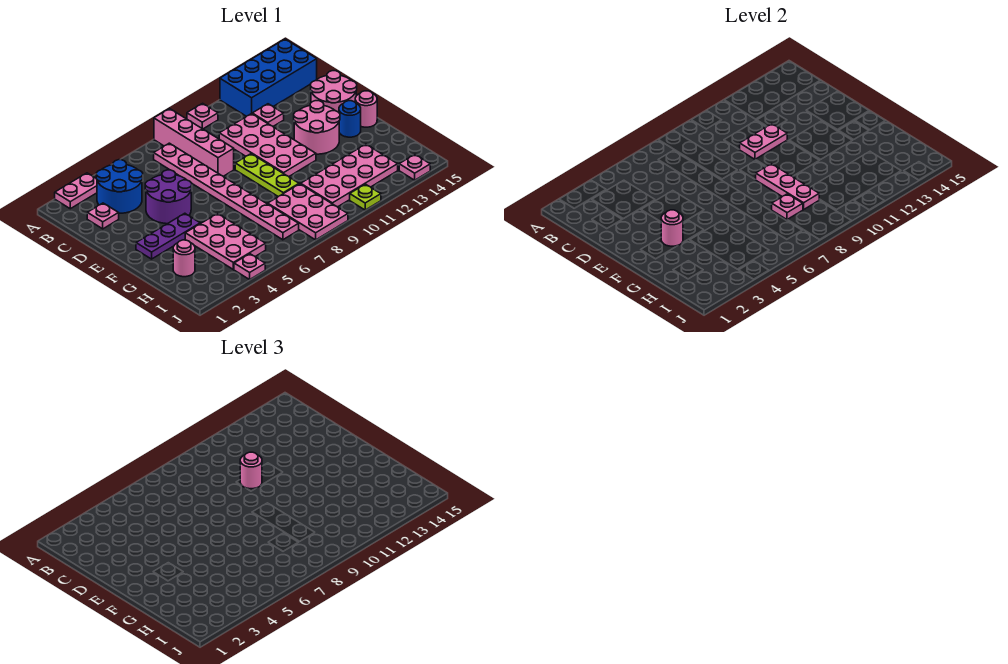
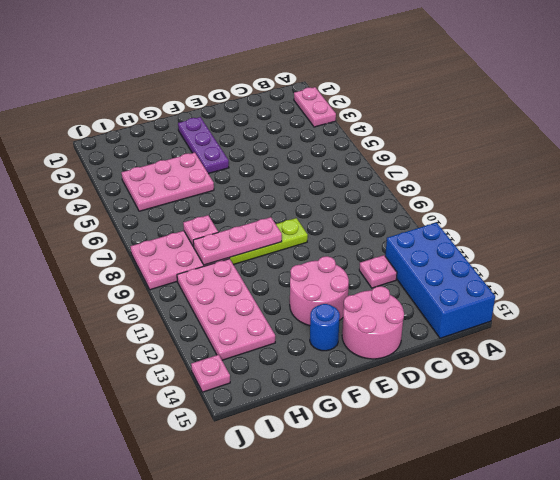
none -> pink 1x4 brick [154,109,234,176]
none -> pink 1x1 plate [187,103,218,129]
none -> blue 2x2 round brick [96,160,143,213]

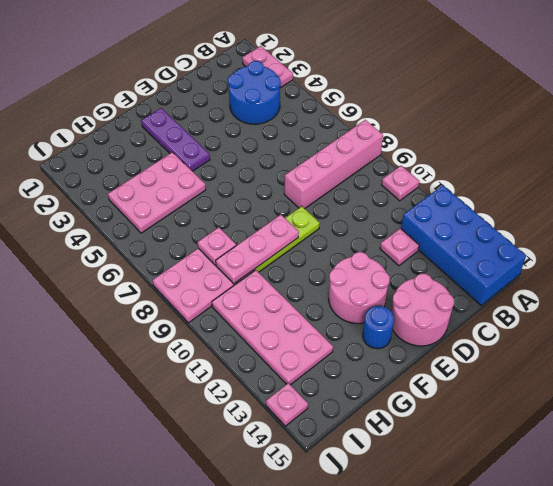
none -> pink 1x8 plate [154,143,299,240]
none -> pink 1x1 plate [87,203,119,229]
none -> pink 2x4 plate [219,114,316,176]

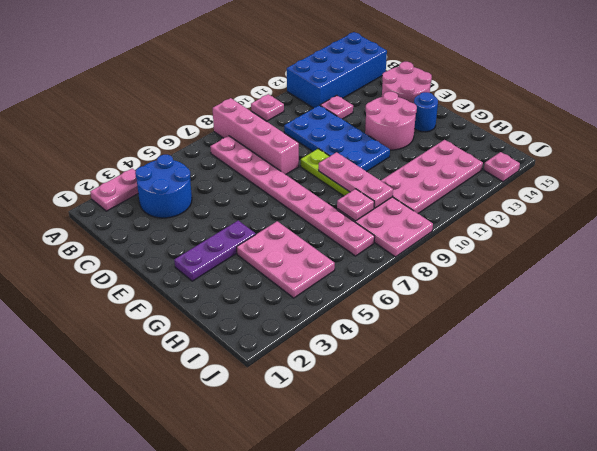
blue 2x4 plate [284,105,390,172] -> pink 2x4 plate [219,114,316,176]
none -> pink 1x1 plate [87,203,119,229]
none -> purple 2x2 round brick [145,170,192,224]
none -> pink 1x1 round brick [355,91,377,127]

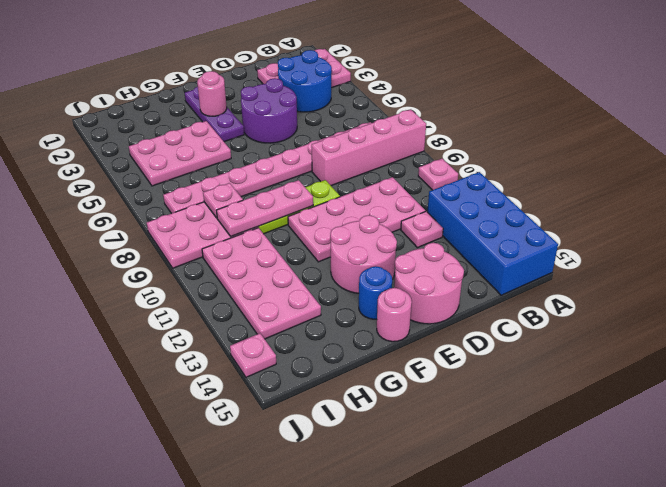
none -> pink 1x1 round brick [173,240,195,277]
none -> pink 1x1 plate [234,254,265,279]
none -> lime 1x1 plate [350,184,381,210]

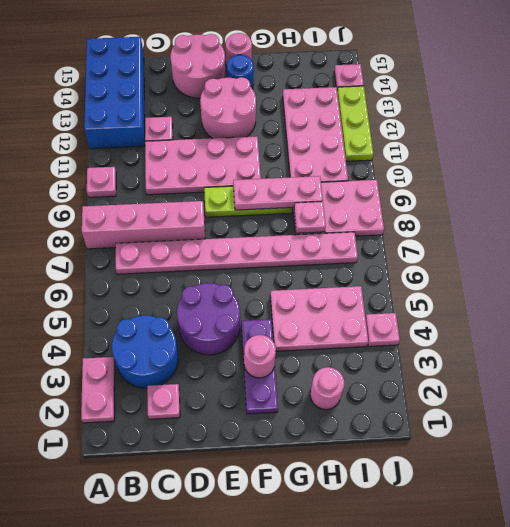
lime 1x3 plate [337,86,373,161] -> lime 1x1 plate [350,184,381,210]
none -> pink 1x2 plate [740,124,787,159]
none -> pink 1x1 round brick [240,452,262,489]

